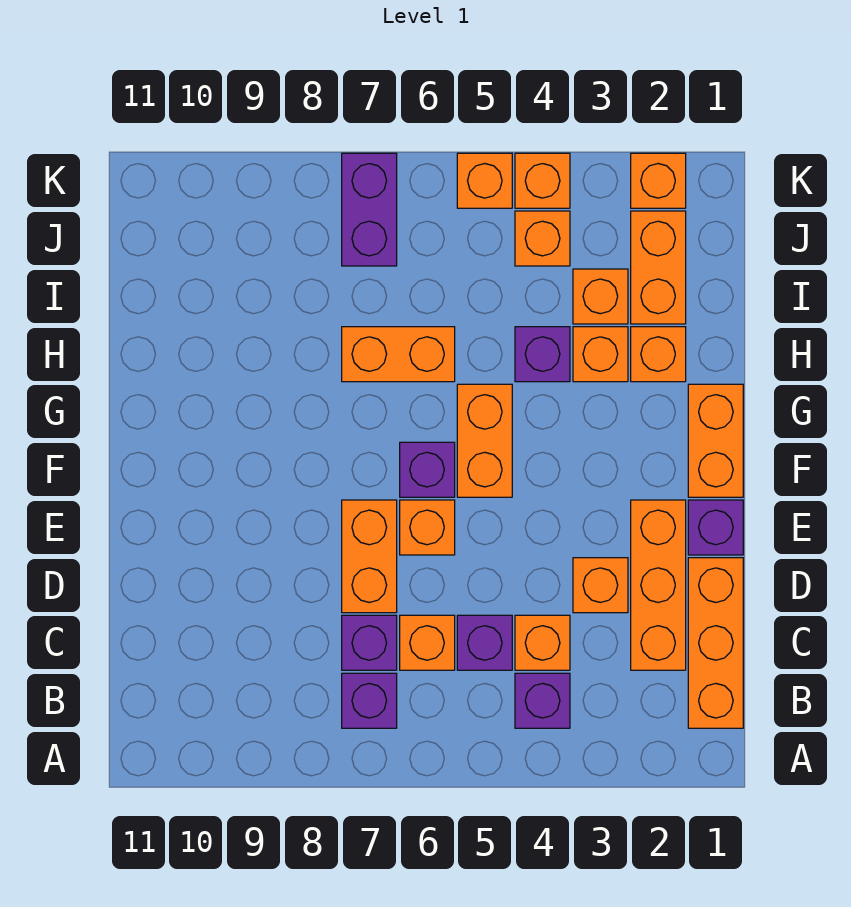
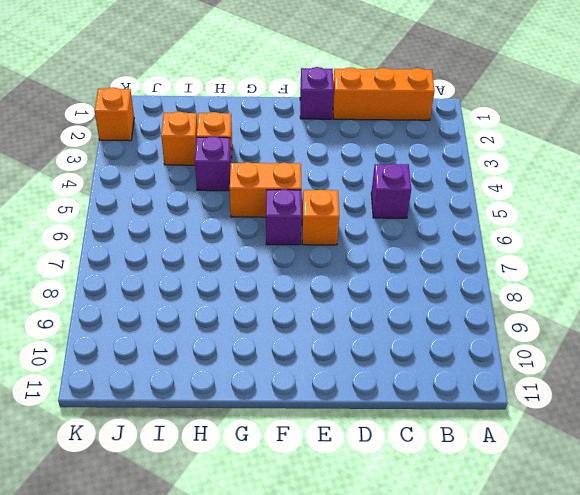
none -> purple 1x1 brick [515,673,570,728]
none -> purple 1x1 brick [342,673,397,728]
none -> orange 1x3 brick [631,500,686,670]

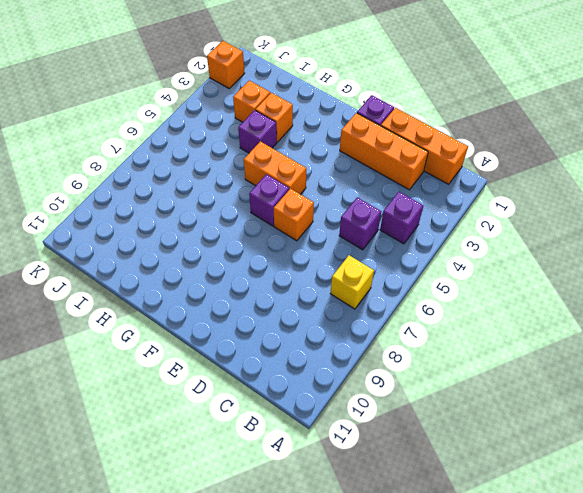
yellow 1x1 brick [330,255,374,309] -> purple 1x1 brick [342,673,397,728]
none -> orange 1x1 brick [515,615,570,670]
none -> orange 1x1 brick [400,615,455,670]
none -> purple 1x1 brick [342,615,397,670]

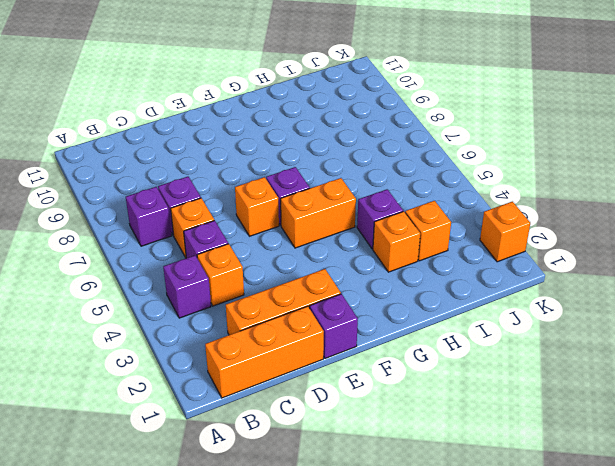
none -> orange 1x1 brick [573,558,628,613]
none -> orange 1x2 brick [342,500,397,613]
none -> orange 1x2 brick [688,384,743,497]

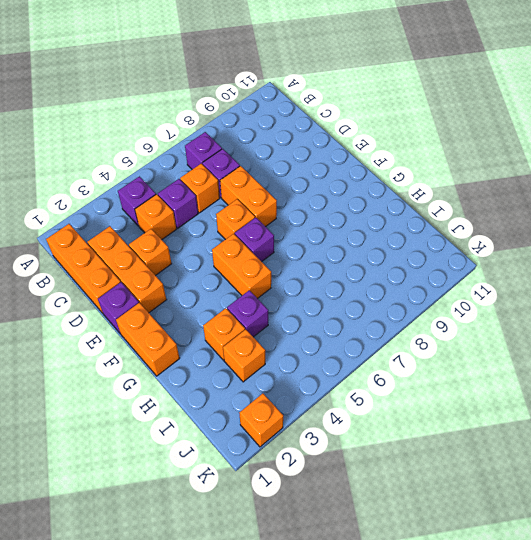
none -> orange 1x1 brick [631,327,686,382]
none -> orange 1x2 brick [342,327,455,382]
none -> orange 1x2 brick [631,211,686,324]

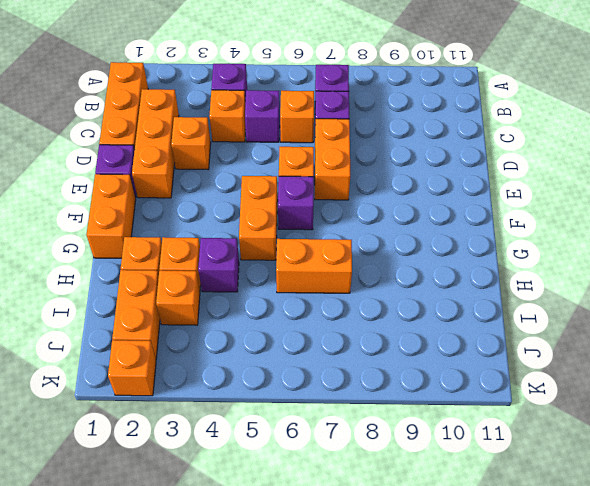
none -> orange 1x1 brick [515,211,570,266]
none -> purple 1x2 brick [342,153,397,266]
none -> orange 1x1 brick [515,153,570,208]

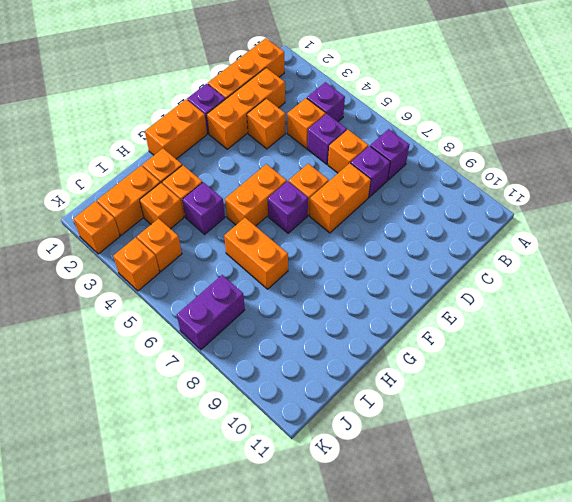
none -> orange 1x1 brick [457,153,512,208]

